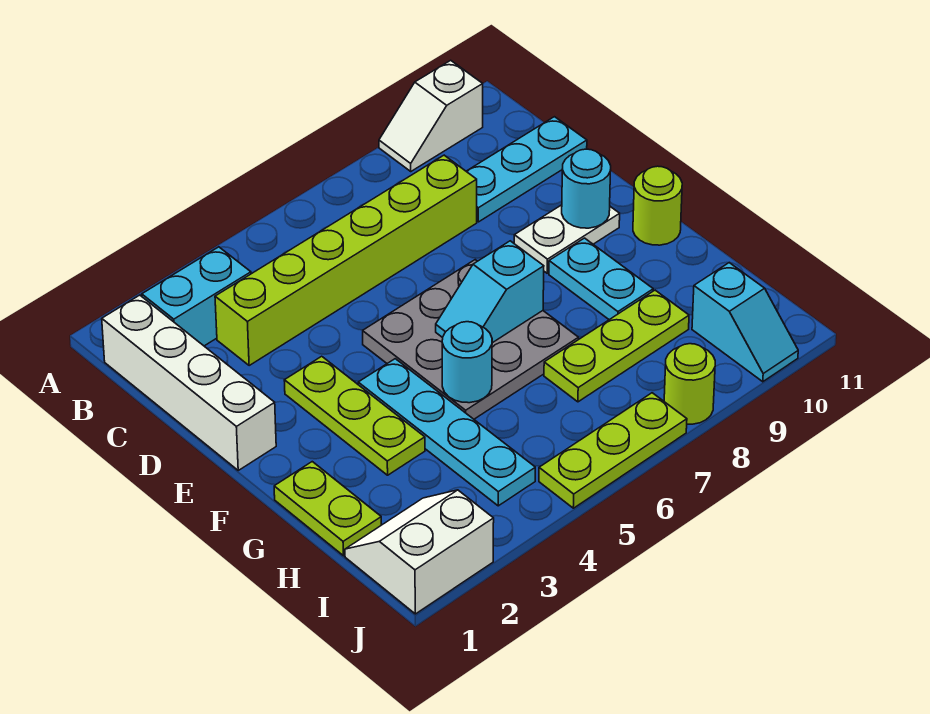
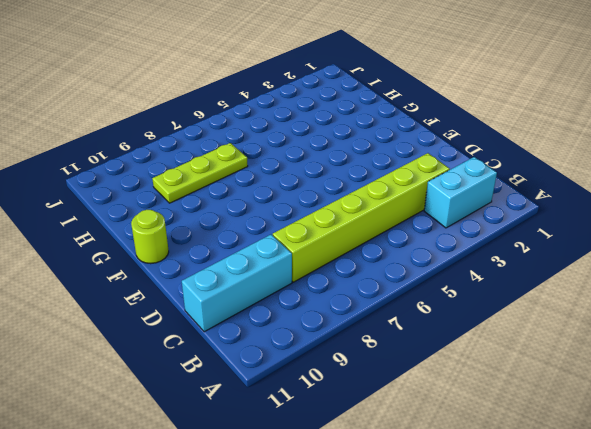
cyan 1x3 brick [182,234,292,332] -> cyan 1x3 plate [466,117,587,222]
none -> white 1x2 slope [379,60,483,171]
none -> white 1x4 brick [102,295,276,470]
none -> lime 1x3 plate [284,356,425,475]

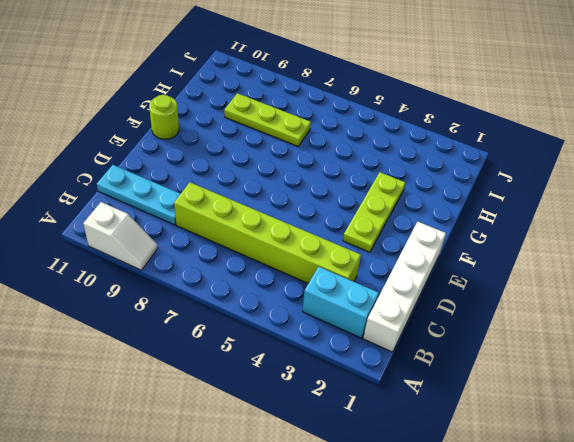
none -> grey 3x3 plate [363,260,579,419]
none -> white 1x2 plate [514,205,620,273]
none -> cyan 1x4 plate [358,359,535,506]

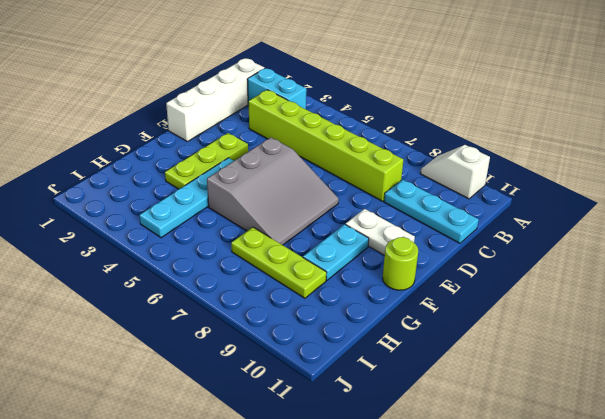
grey 3x3 slope [207,137,339,245] -> grey 3x3 plate [363,260,579,419]
none -> lime 1x2 plate [274,462,381,556]
none -> white 2x2 slope [345,490,494,614]
none -> cyan 1x2 slope [692,263,798,382]

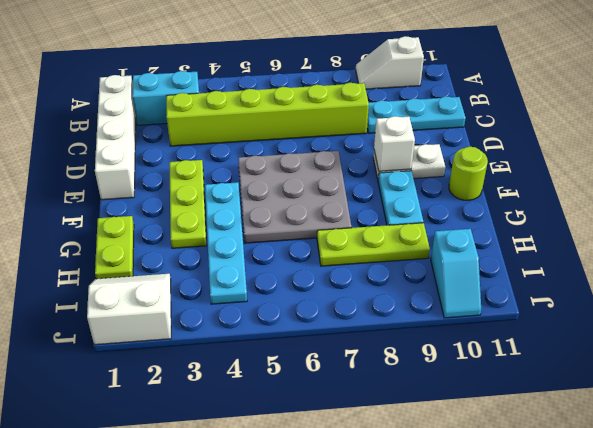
white 1x1 brick [374,116,415,171] -> none
none -> lime 1x3 plate [539,393,687,508]
none -> lime 1x1 round brick [664,344,715,424]
none -> cyan 1x1 round brick [562,149,611,228]

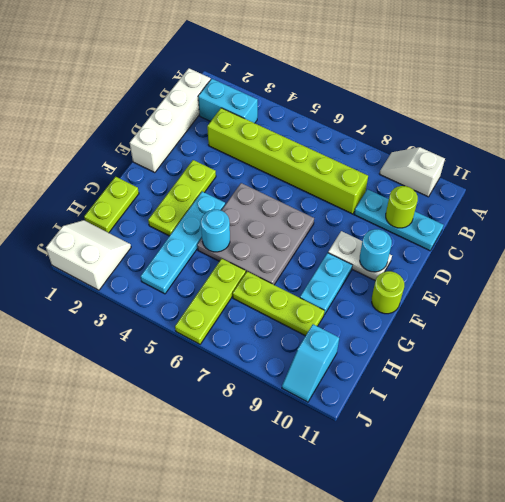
lime 1x1 round brick [386,186,418,228] -> lime 1x1 round brick moved to [664,344,715,424]
lime 1x3 plate [175,259,246,344] -> lime 1x3 plate turned to [539,393,687,508]
none -> cyan 1x2 slope [436,241,544,343]

